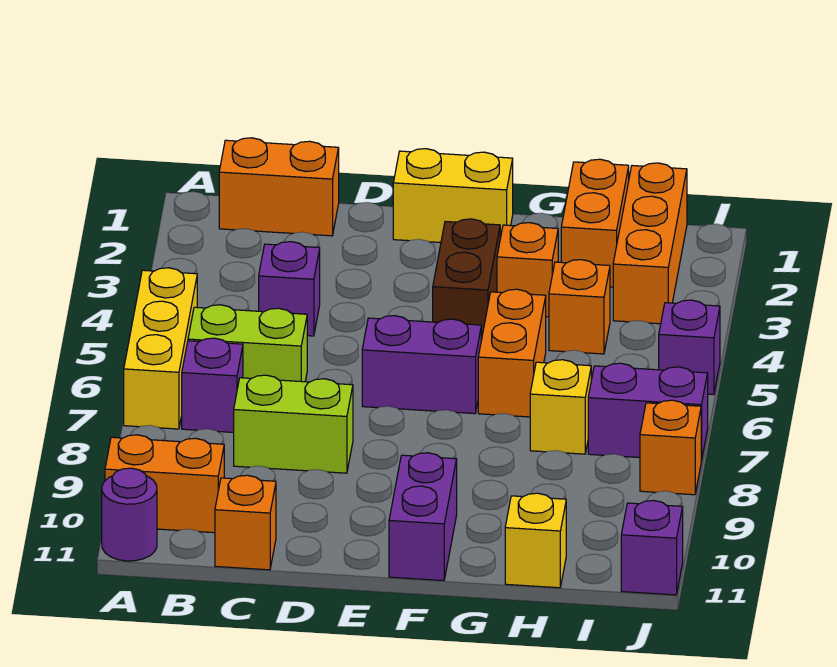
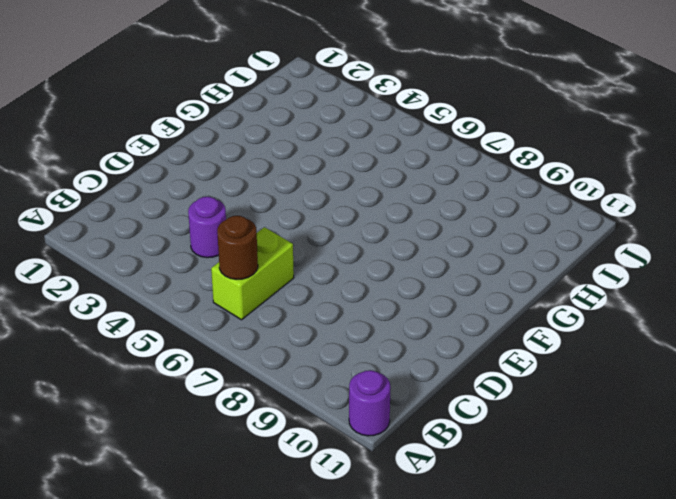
brown 1x1 round brick [217,216,258,279] -> none
purple 1x1 round brick [188,197,226,258] -> purple 1x1 brick [259,242,320,336]
none -> yellow 1x3 brick [124,268,197,429]
none -> orange 1x2 brick [105,435,224,533]
none -> orange 1x2 brick [219,138,339,236]

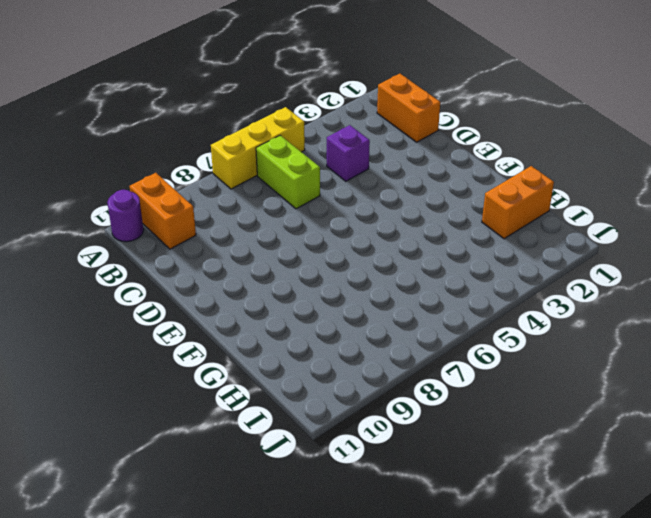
none -> purple 1x1 brick [182,338,243,432]
none -> lime 1x2 brick [234,375,353,473]
none -> orange 1x1 brick [215,475,276,570]

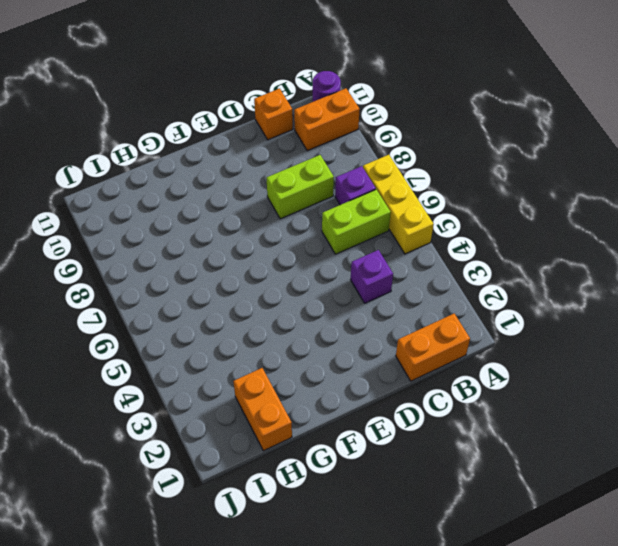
none -> yellow 1x2 brick [393,149,513,243]
none -> purple 1x2 brick [362,316,481,414]
none -> brown 1x2 brick [433,219,500,340]

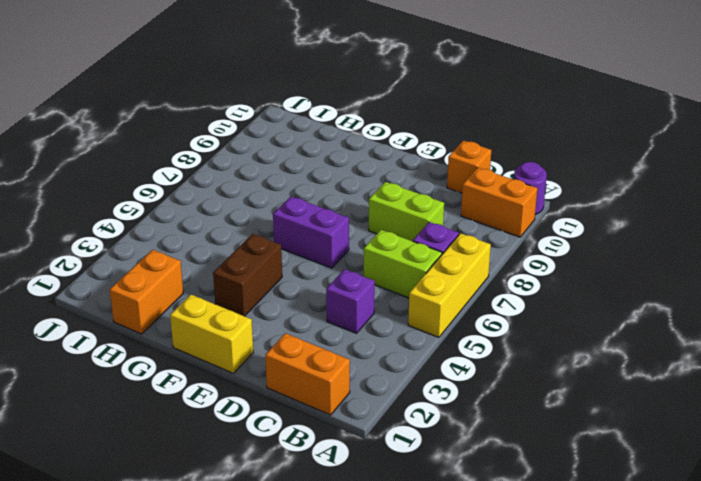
none -> purple 1x2 brick [389,453,457,581]
none -> orange 1x1 brick [497,223,558,317]
none -> orange 1x2 brick [478,289,546,417]

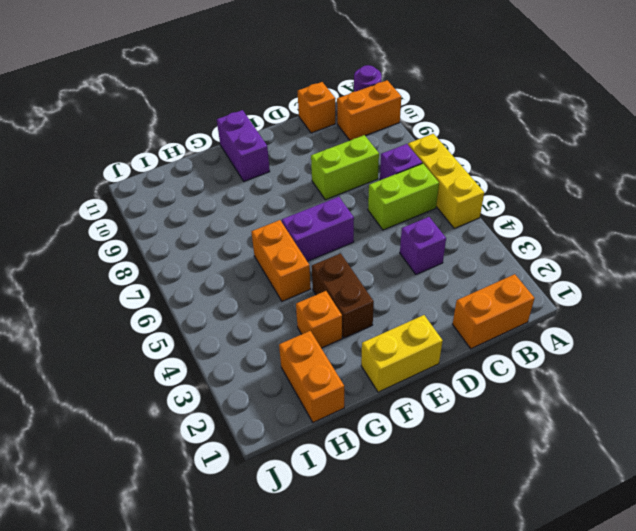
none -> orange 1x1 brick [549,260,610,354]
none -> yellow 1x1 brick [530,360,591,454]
none -> yellow 1x1 brick [505,493,566,588]

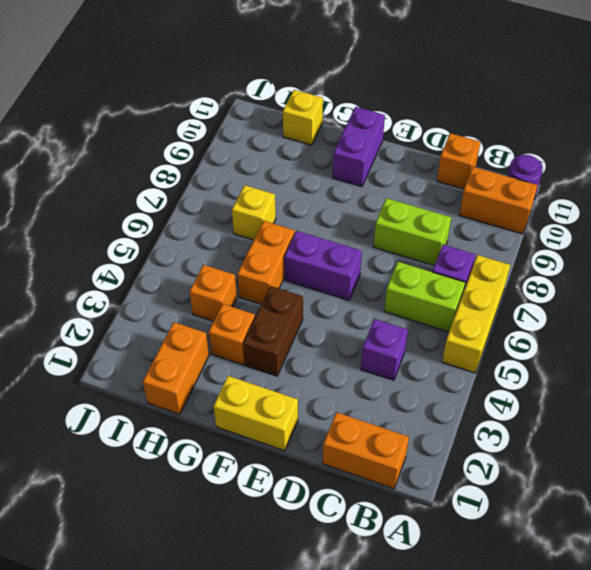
none -> orange 1x3 brick [613,163,687,324]
none -> purple 1x2 brick [588,363,708,461]
none -> purple 1x1 brick [659,300,720,395]

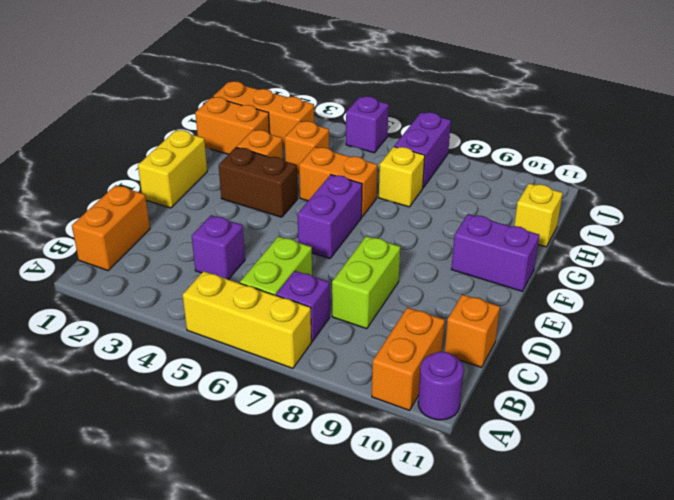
none -> orange 1x1 brick [640,400,701,495]
none -> purple 1x1 brick [621,501,683,595]

